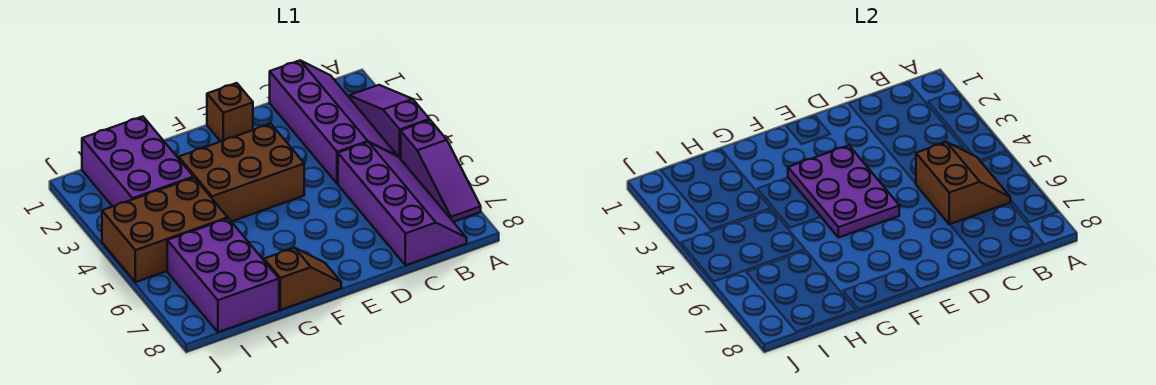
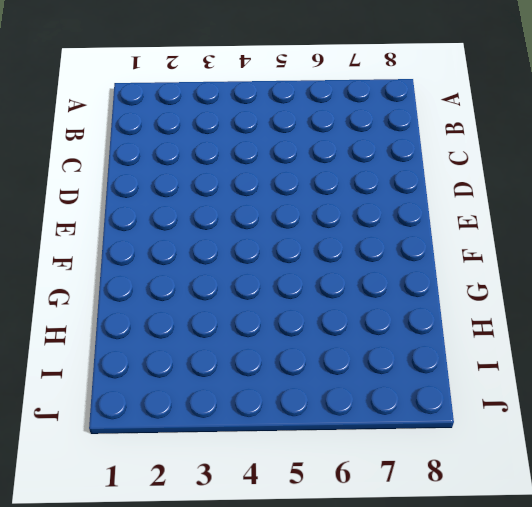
none -> purple 1x3 slope [349,85,429,159]
none -> purple 1x3 slope [401,120,481,222]
none -> purple 2x4 slope [270,61,398,184]

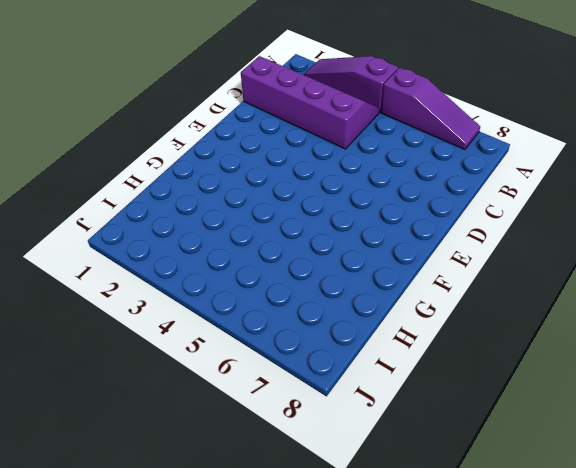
none -> purple 2x4 slope [338,142,467,265]
none -> brown 1x1 brick [207,83,253,142]
none -> brown 2x3 brick [179,124,304,222]

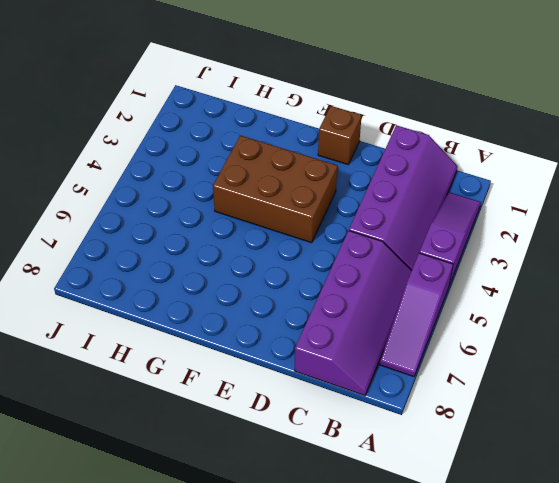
none -> brown 1x2 slope [264,248,341,310]
none -> purple 2x3 brick [82,117,194,206]
none -> brown 2x3 brick [102,178,228,282]

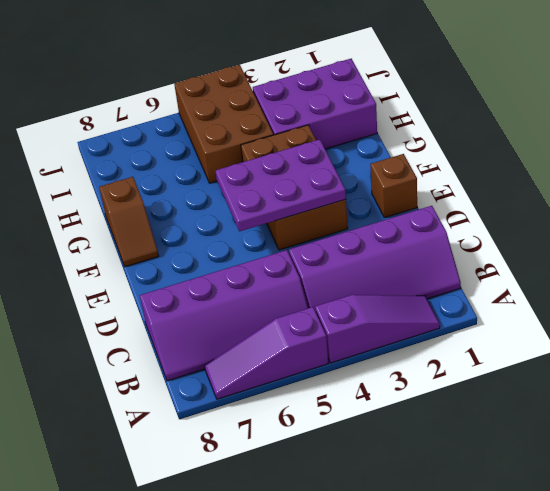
none -> purple 2x3 brick [167,218,279,332]
none -> brown 2x2 slope [916,142,1010,225]

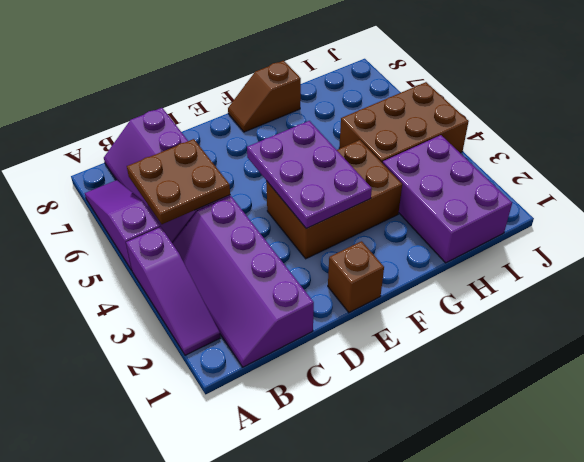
brown 2x2 plate [127,139,230,224] -> brown 2x2 slope [916,142,1010,225]
none -> purple 2x3 brick [167,218,279,332]

